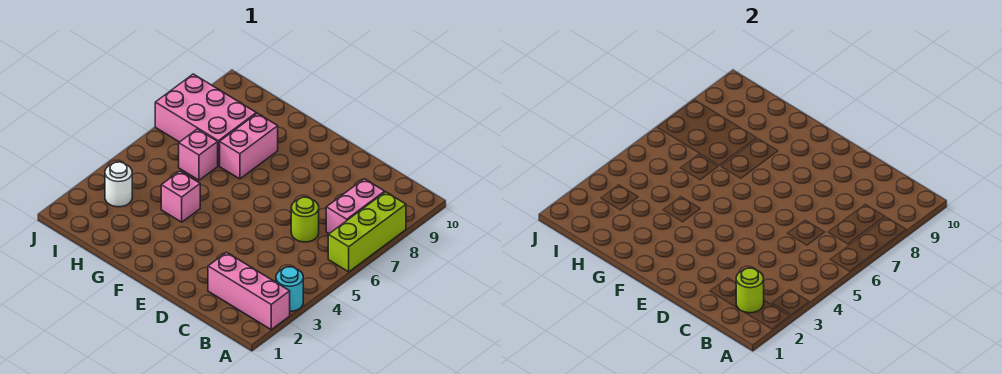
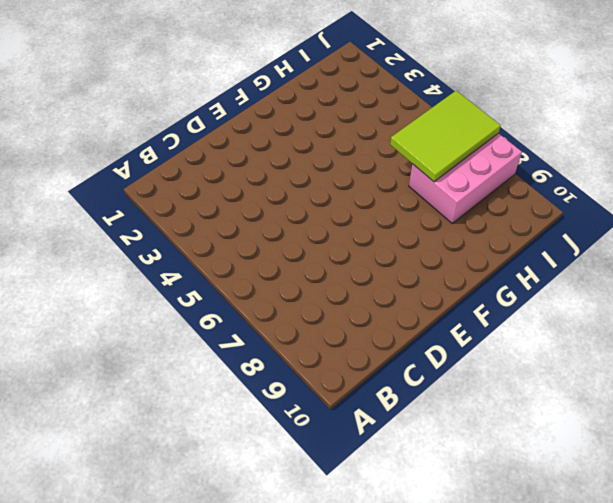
lime 2x3 tile [390,91,501,182] -> none
none -> pink 1x3 brick [208,252,290,330]
none -> cyan 1x1 round brick [276,267,303,311]

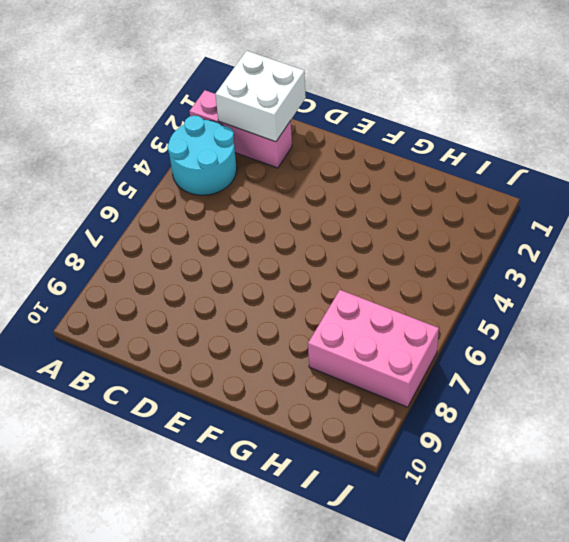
cyan 2x2 round brick [168,116,237,195] -> cyan 1x1 round brick [276,267,303,311]
white 2x2 brick [215,51,306,142] -> lime 1x1 round brick [736,268,764,313]
none -> lime 1x3 brick [328,192,406,272]
none -> pink 1x2 brick [326,179,385,234]

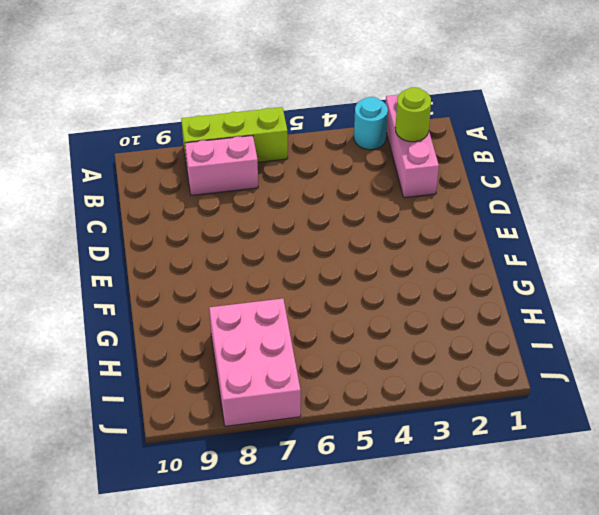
none -> lime 1x1 round brick [291,197,319,242]
none -> pink 1x1 brick [161,171,200,222]

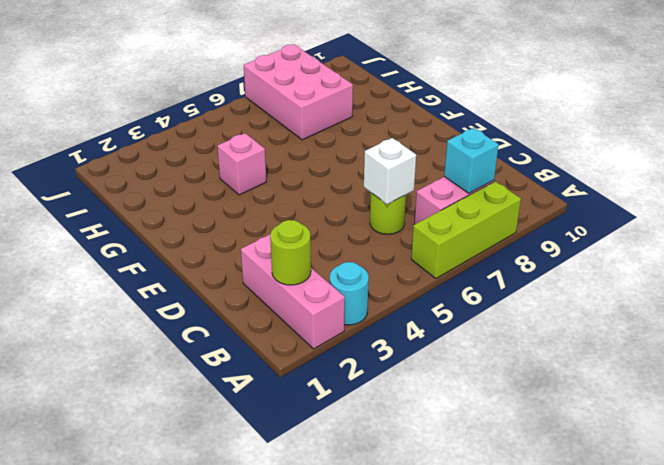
cyan 1x1 brick [444,128,499,193] -> none
white 1x1 brick [364,138,416,204] -> none
none -> pink 1x2 brick [220,113,278,179]
none -> pink 1x1 brick [179,129,218,180]

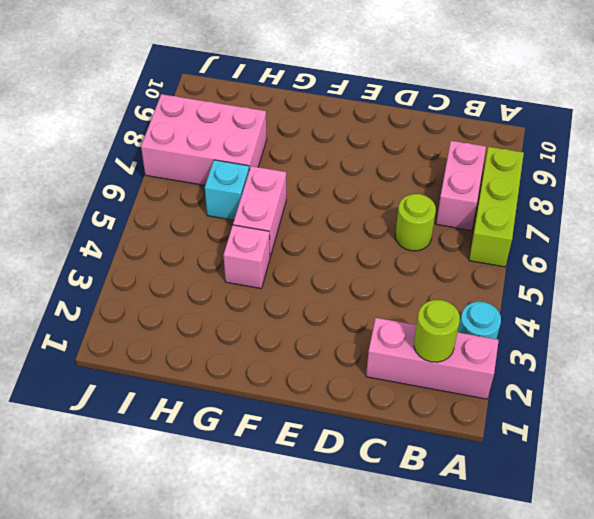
pink 1x2 brick [233,166,286,257] -> pink 1x2 brick moved to [220,113,278,179]
cyan 1x1 brick [205,160,249,220] -> pink 1x1 brick [179,129,218,180]
none -> white 1x1 round brick [105,162,132,207]

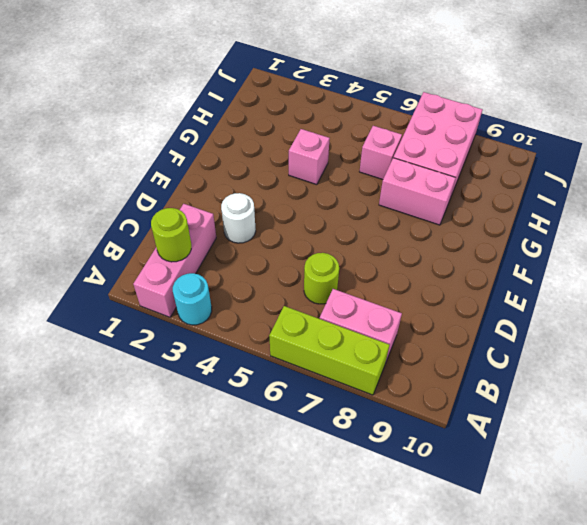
white 1x1 round brick [221,193,256,243] -> white 1x1 round brick moved to [105,162,132,207]

